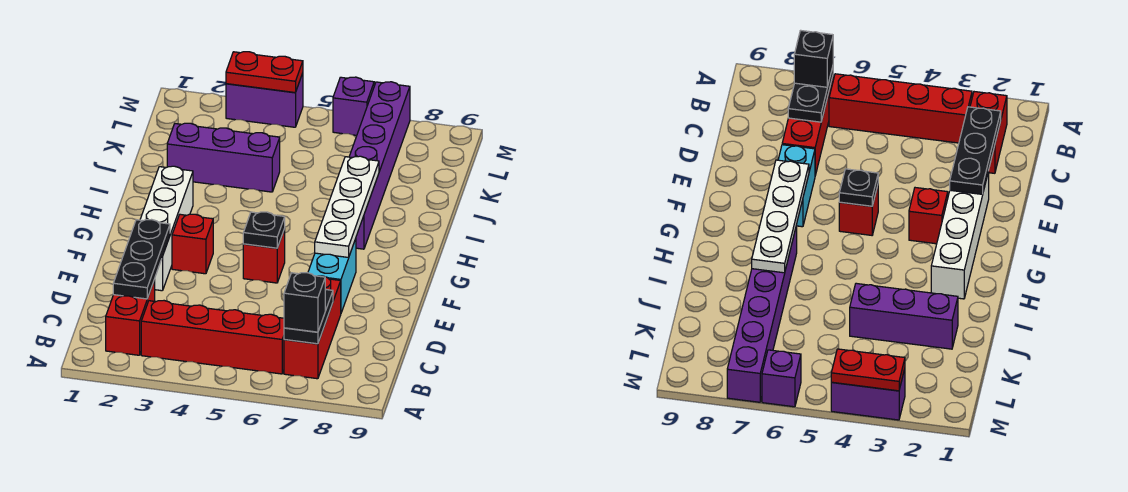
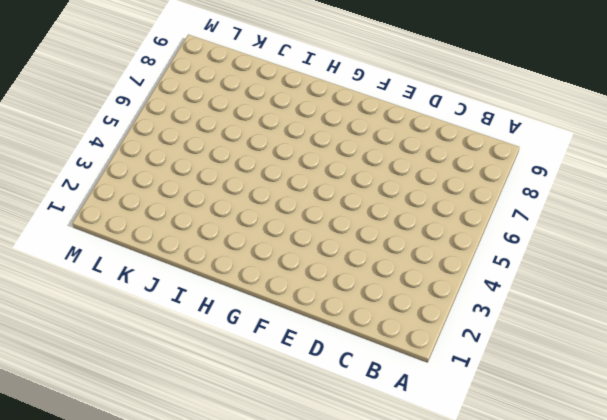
none -> red 1x2 brick [106,280,155,355]
none -> red 1x4 brick [141,301,284,374]
none -> red 1x3 brick [284,276,341,379]

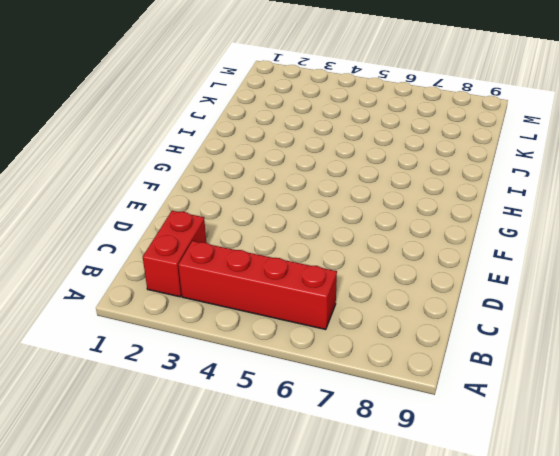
none -> red 1x3 brick [284,276,341,379]
none -> white 1x4 brick [140,166,193,291]
none -> cyan 1x2 brick [308,239,356,313]

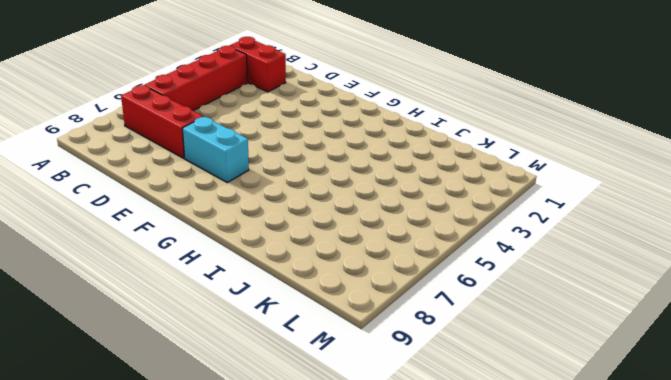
none -> white 1x4 brick [140,166,193,291]
none -> red 1x1 brick [172,214,213,274]
none -> red 1x1 brick [243,229,285,283]

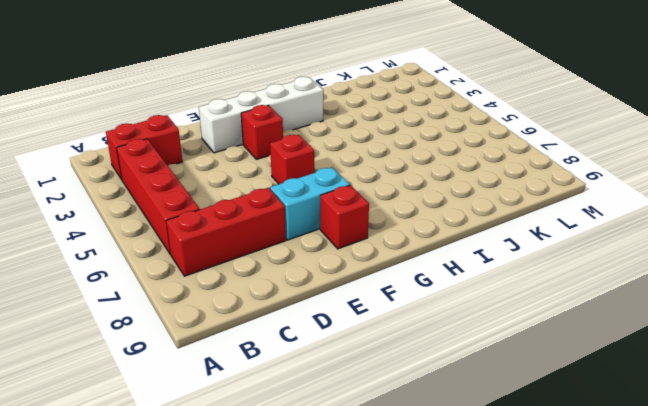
red 1x1 brick [320,185,369,249] -> none
none -> purple 1x6 brick [349,82,410,249]
none -> purple 1x3 brick [167,123,280,192]
none -> purple 1x2 brick [226,73,303,127]

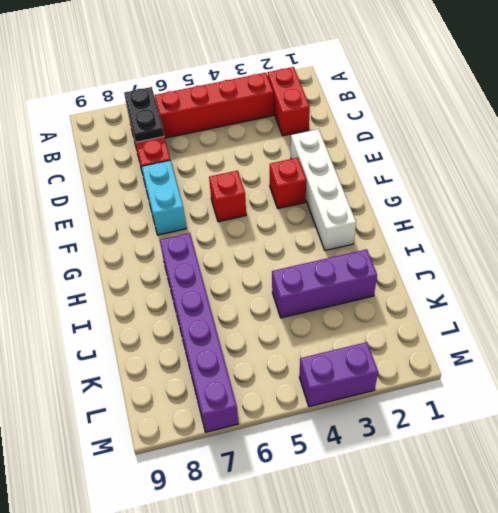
none -> purple 1x1 brick [333,77,374,135]
none -> black 1x3 plate [113,220,170,299]
none -> black 1x1 plate [243,212,285,248]

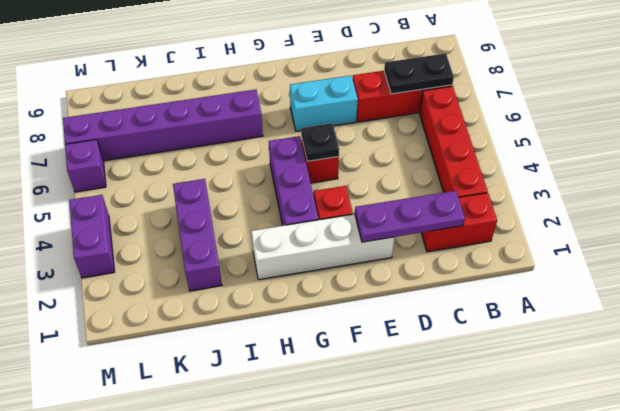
purple 1x3 plate [355,191,465,242] -> black 1x3 plate [113,220,170,299]
purple 1x3 brick [269,136,318,226] -> none
none -> white 1x4 plate [315,156,379,257]
none -> red 1x2 plate [226,52,303,93]
none -> black 1x1 brick [284,273,325,332]

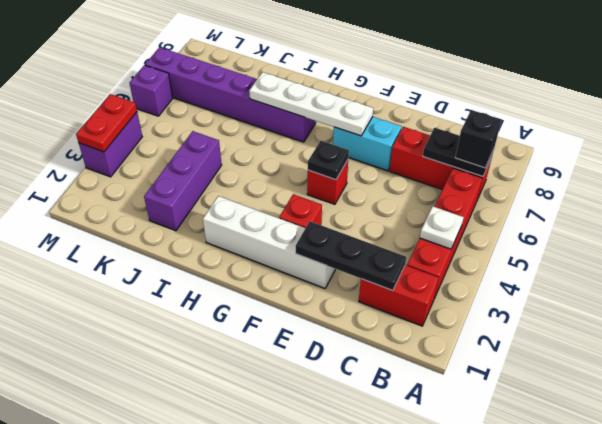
white 1x1 plate [420,206,464,249] -> none

